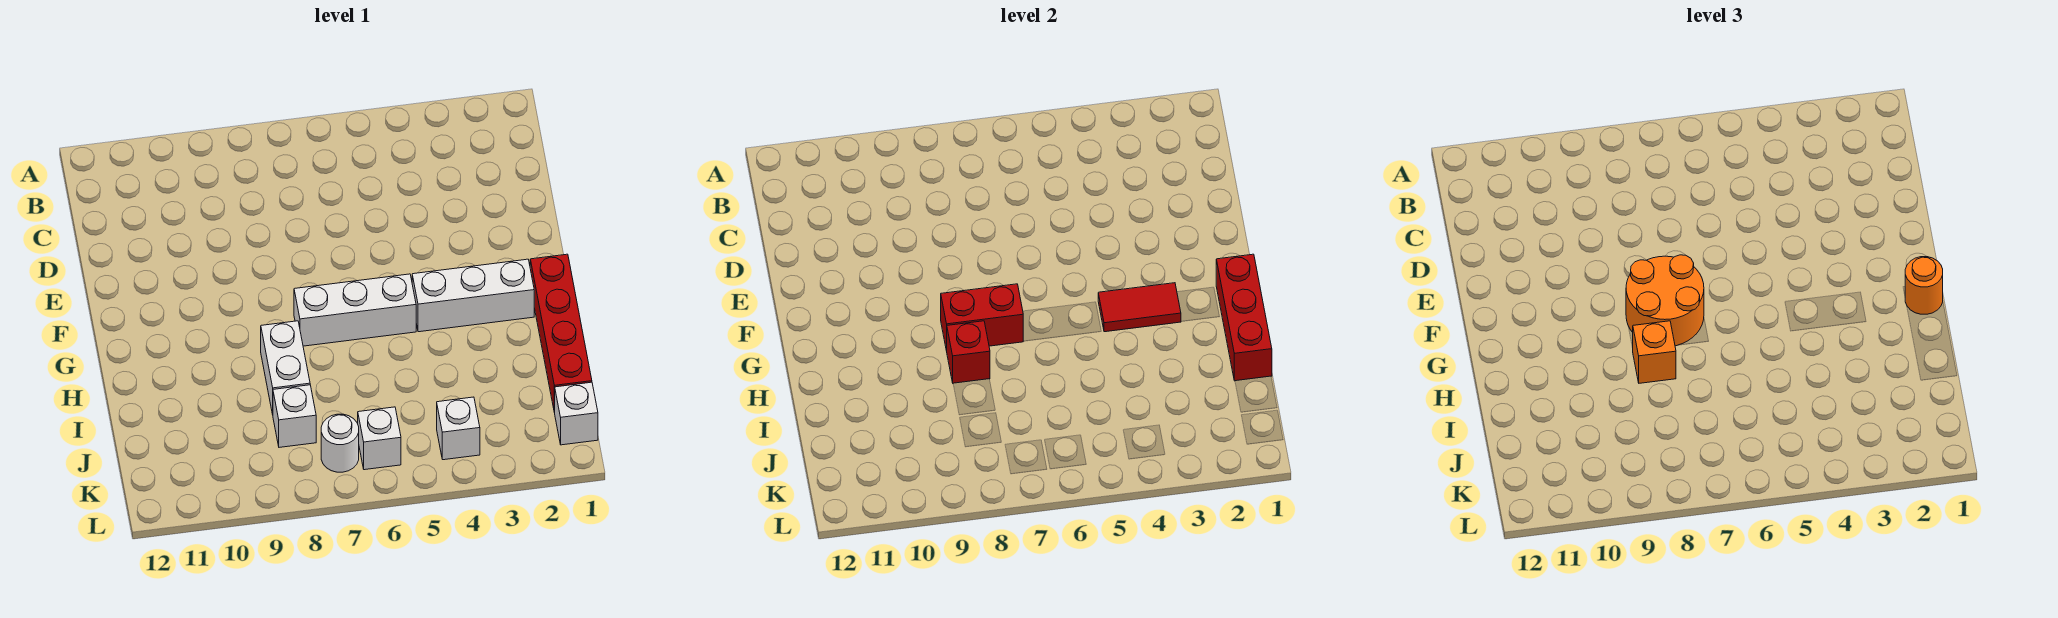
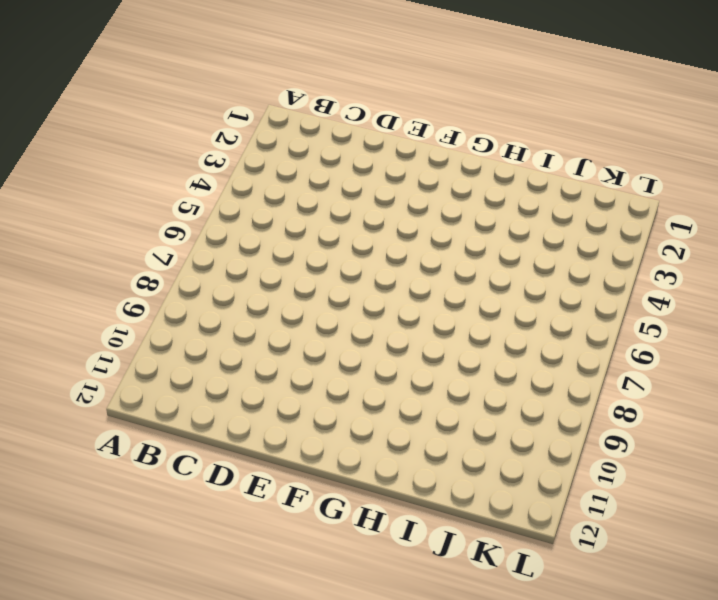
none -> red 1x4 brick [530,254,592,413]
none -> white 1x3 brick [412,259,534,332]
none -> white 1x3 brick [294,274,416,346]

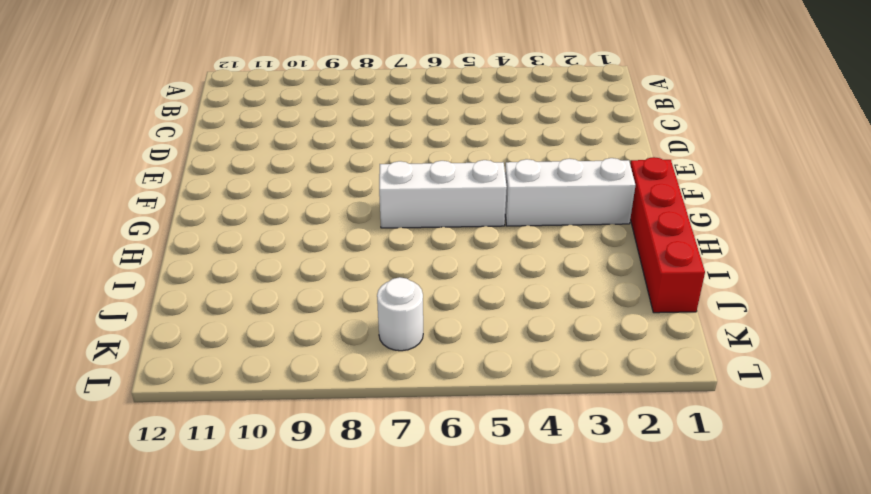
none -> white 1x2 brick [261,321,310,414]
none -> white 1x1 brick [273,385,316,447]
none -> white 1x1 brick [555,382,598,445]

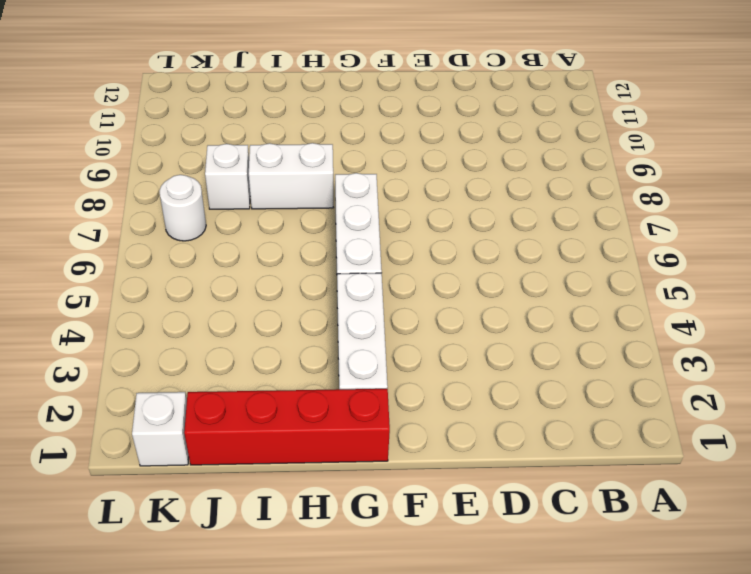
none -> white 1x1 brick [437,397,480,460]
none -> white 1x1 brick [358,407,401,470]
none -> red 1x3 brick [1216,254,1272,381]

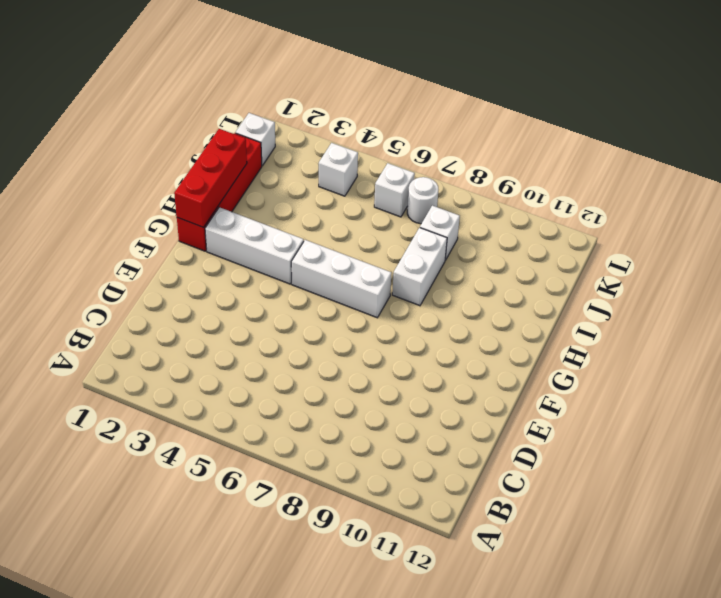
none -> red 1x2 tile [1098,283,1181,332]
none -> red 1x2 brick [941,284,1023,351]
none -> red 1x1 brick [947,321,990,383]

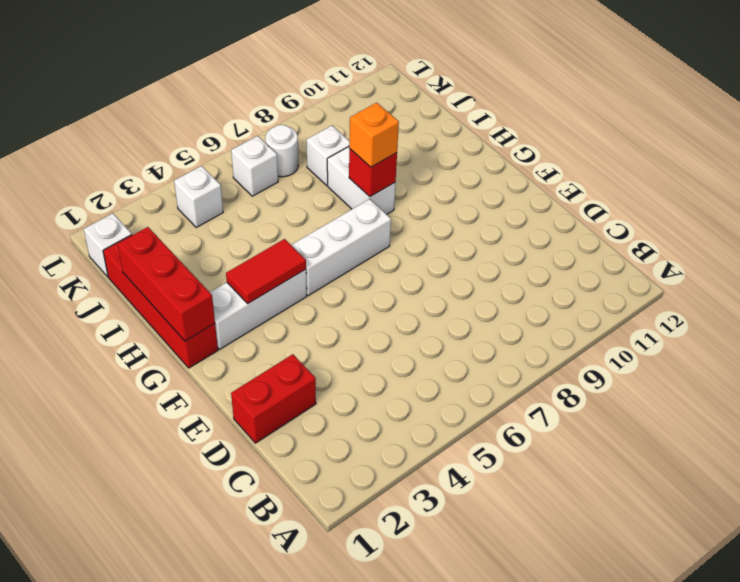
red 1x2 brick [231,354,316,443] -> red 1x2 brick moved to [941,284,1023,351]
none -> orange 2x2 round brick [1626,255,1704,346]
none -> orange 1x1 round brick [1905,257,1943,314]

